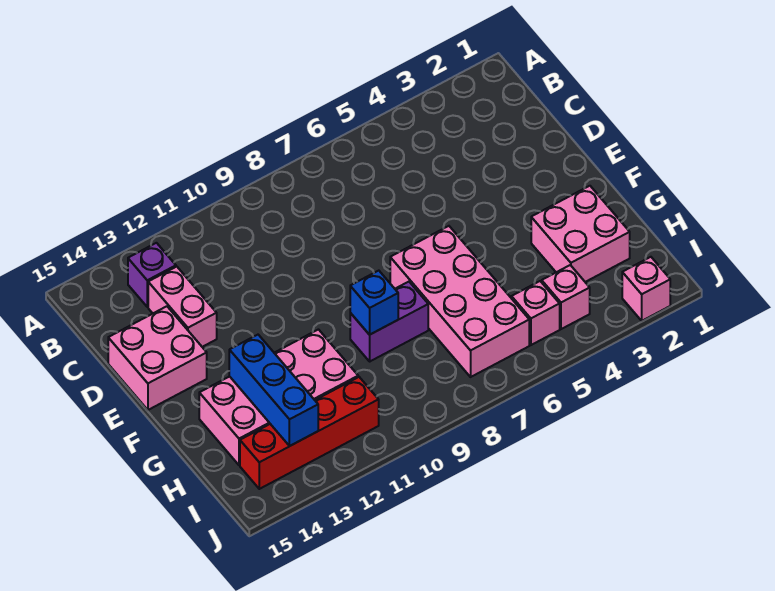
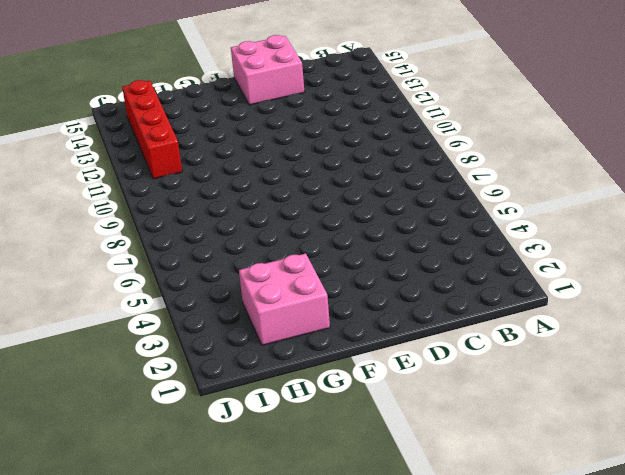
none -> purple 1x1 brick [128,243,176,307]
none -> pink 1x2 brick [148,267,217,347]
none -> pink 2x4 brick [390,226,529,377]

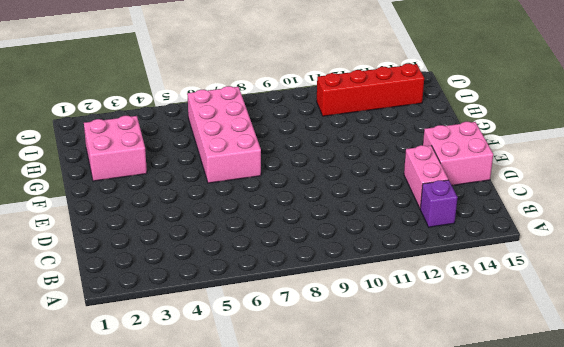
none -> purple 1x2 brick [350,282,428,361]
none -> pink 2x4 brick [199,330,358,465]
none -> pink 1x1 brick [542,265,590,329]

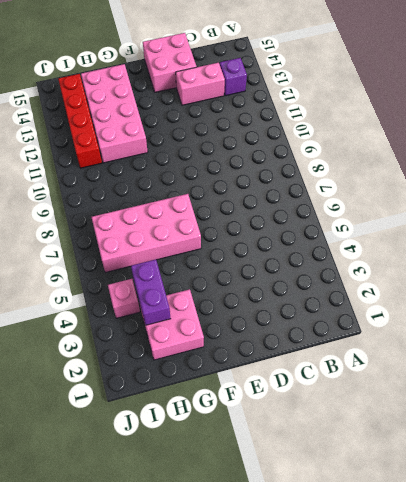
purple 1x2 brick [131,259,171,325] -> purple 1x2 brick moved to [350,282,428,361]
none -> pink 1x1 brick [511,281,560,345]
none -> pink 1x1 brick [622,257,670,321]
none -> blue 1x1 brick [350,271,398,335]

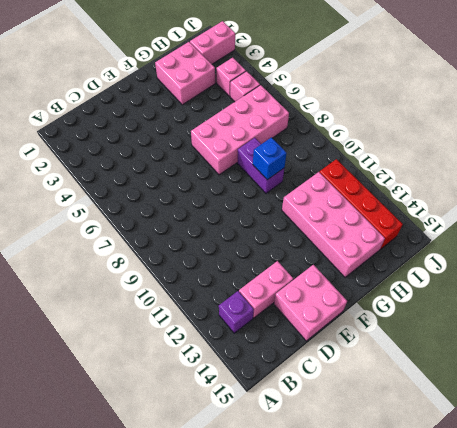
pink 1x2 brick [190,21,235,64] -> pink 1x1 brick [622,257,670,321]
none -> blue 1x3 brick [229,335,318,446]

